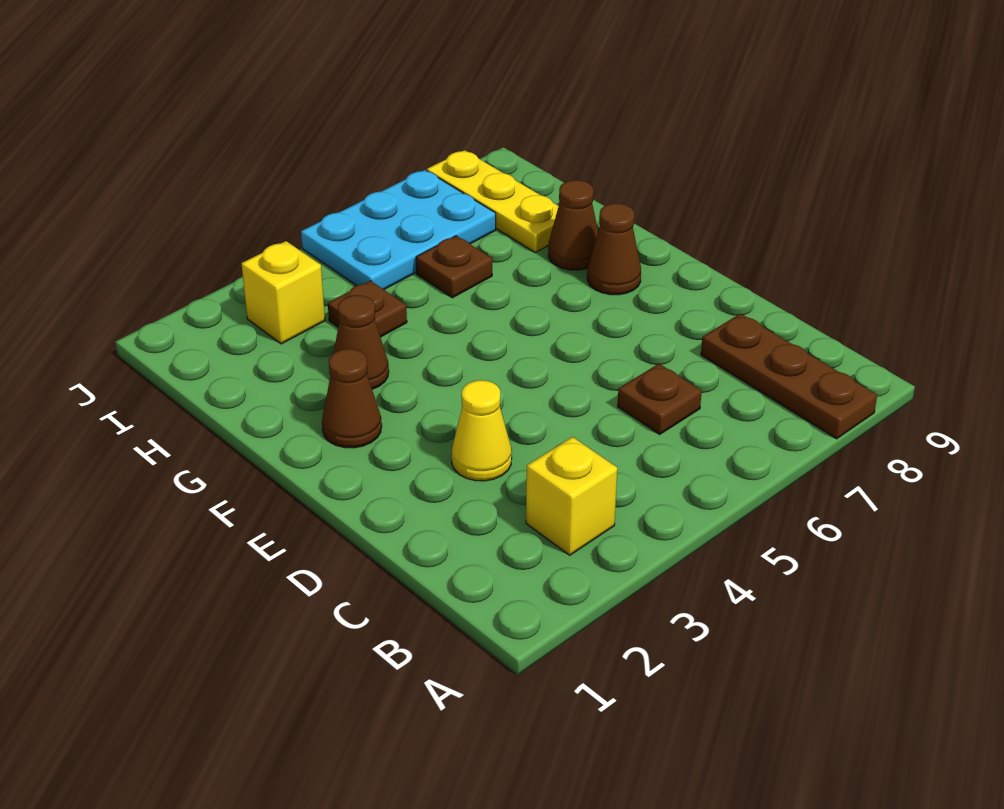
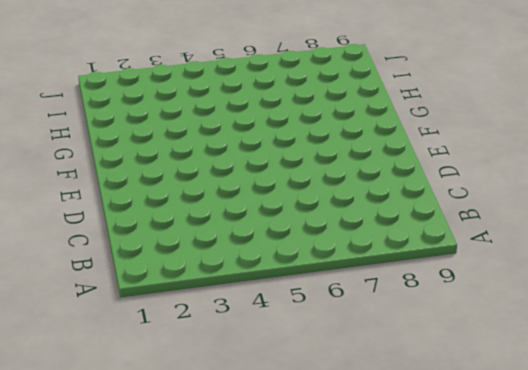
none -> brown 1x3 plate [701,314,877,439]
none -> yellow 1x1 brick [526,437,617,555]
none -> brown 1x1 plate [618,364,702,434]

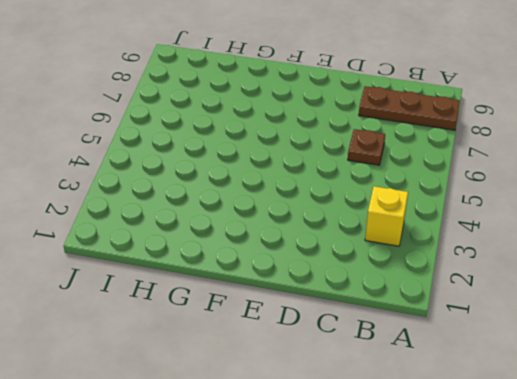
none -> yellow 1x1 cone [452,380,512,481]
none -> brown 1x1 cone [322,349,382,448]
none -> brown 1x1 cone [587,203,641,295]

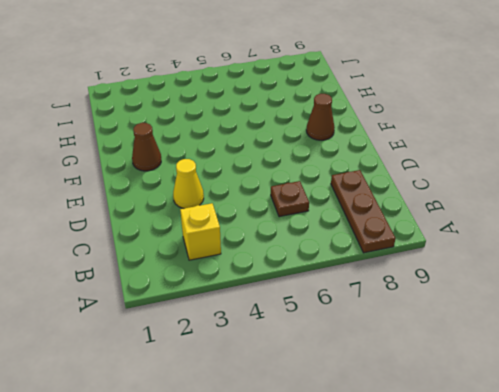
none -> brown 1x1 cone [334,295,389,389]
none -> brown 1x1 cone [548,180,598,270]
none -> brown 1x1 plate [328,281,407,337]

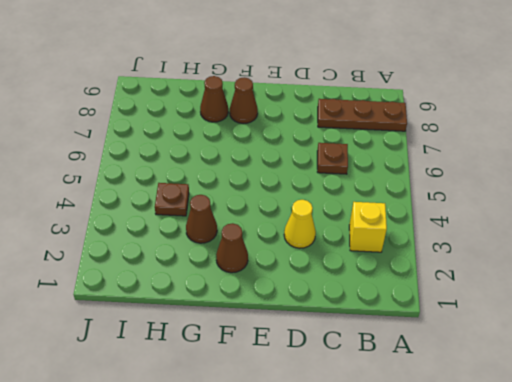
none -> brown 1x1 plate [416,236,492,298]
none -> yellow 1x3 plate [427,150,559,252]
none -> yellow 1x1 brick [241,241,325,344]

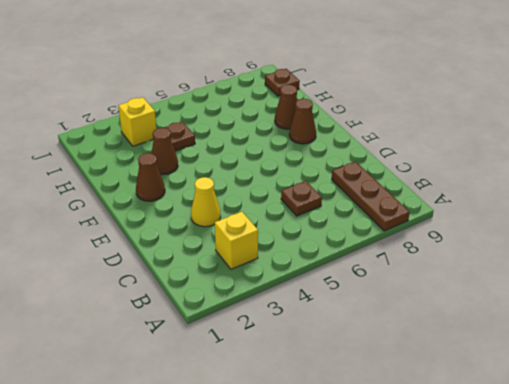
brown 1x1 plate [265,69,300,96] -> brown 1x1 plate moved to [416,236,492,298]
none -> yellow 1x3 plate [427,150,559,252]
none -> cyan 2x3 plate [301,170,496,289]

